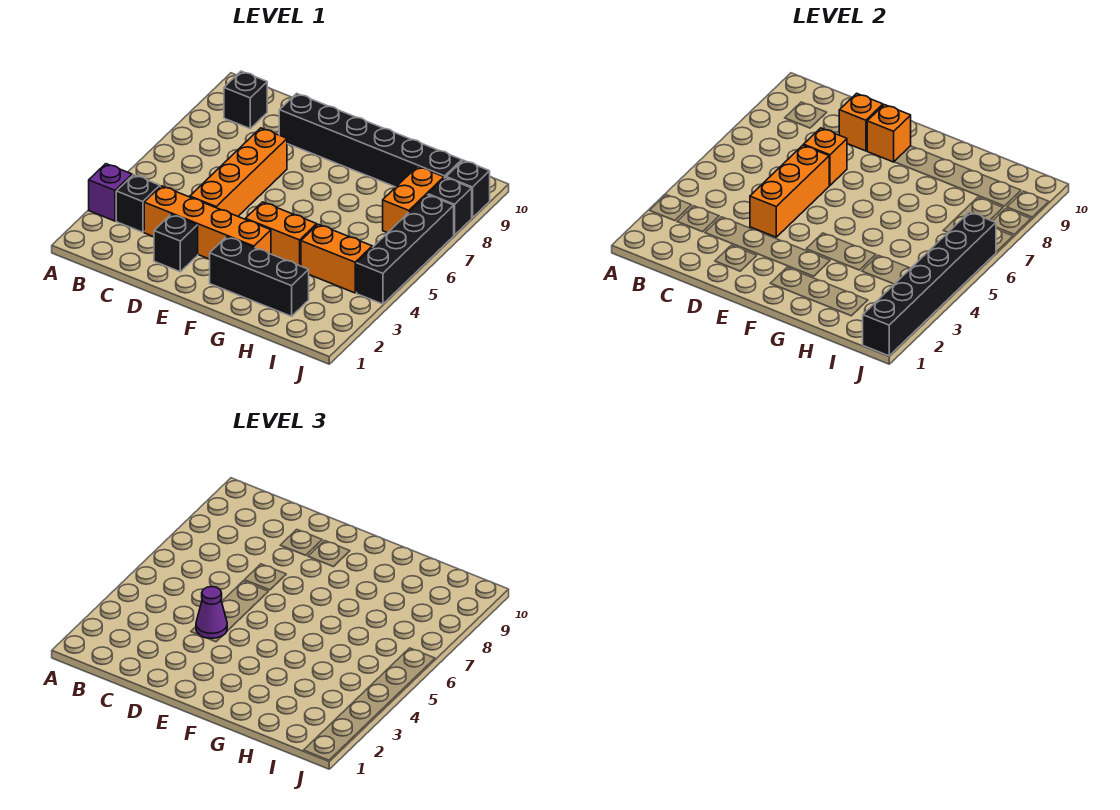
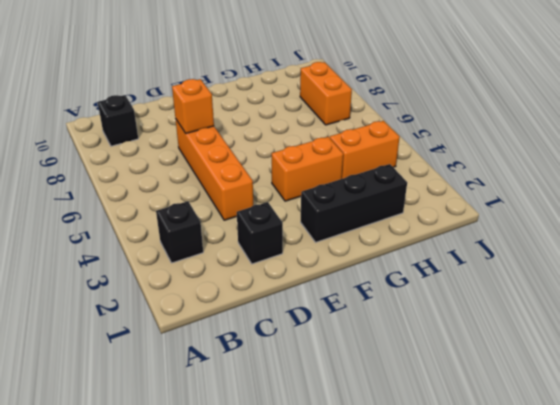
none -> purple 1x1 brick [89,164,132,221]
none -> orange 1x4 brick [144,186,271,259]
none -> black 1x6 brick [279,93,462,187]

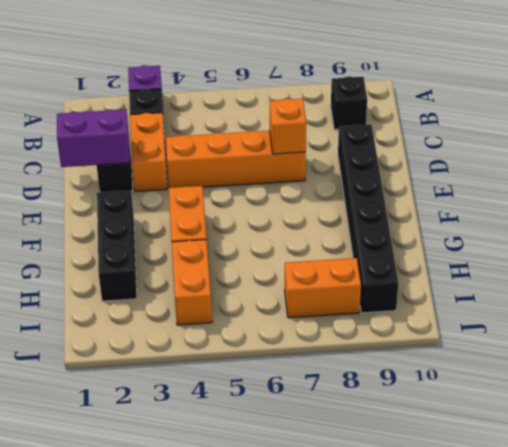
orange 1x2 brick [130,113,167,191] -> orange 1x4 brick [144,186,271,259]
purple 1x2 brick [57,109,130,167] -> none
none -> black 1x4 brick [357,195,454,304]
none -> black 1x1 brick [428,178,472,235]
none -> black 1x1 brick [446,160,490,218]

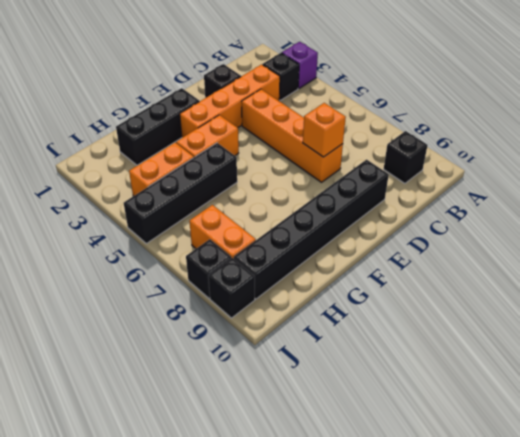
black 1x4 brick [124,143,237,244] -> black 1x4 brick turned to [357,195,454,304]
none -> orange 1x3 brick [750,145,830,237]
none -> orange 1x1 brick [839,93,883,151]
none -> orange 1x1 brick [867,105,911,162]

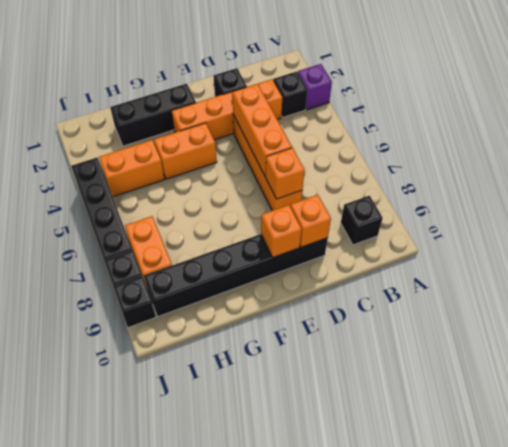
none -> black 1x6 brick [863,212,996,356]
none -> purple 1x1 cone [196,587,227,638]

